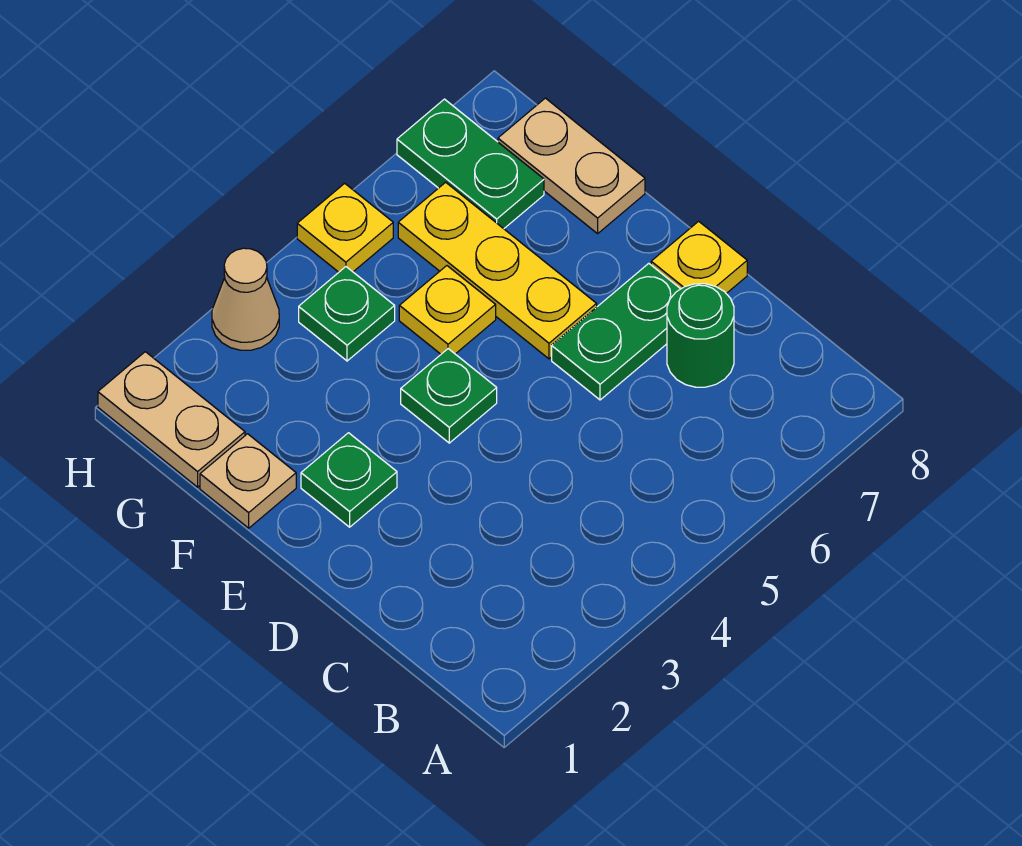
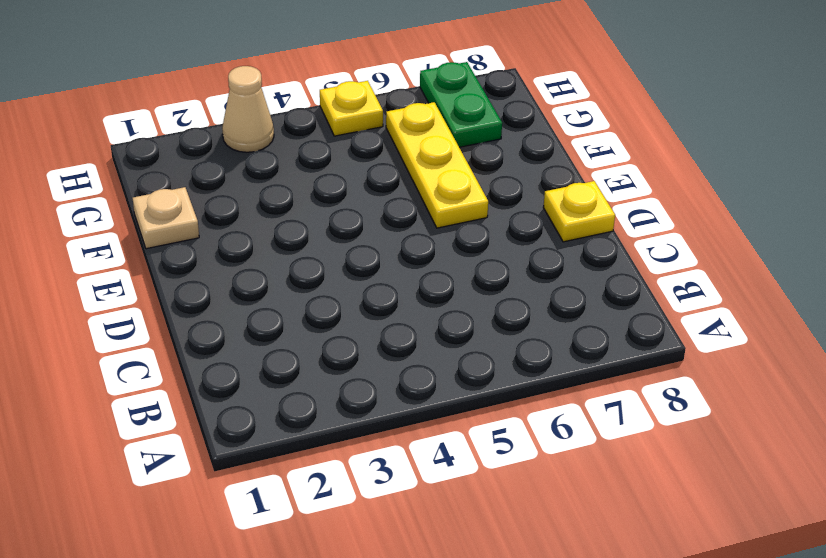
none -> green 1x1 round brick [667,284,734,387]
none -> green 1x2 plate [552,263,680,400]
none -> green 1x1 plate [301,433,397,527]

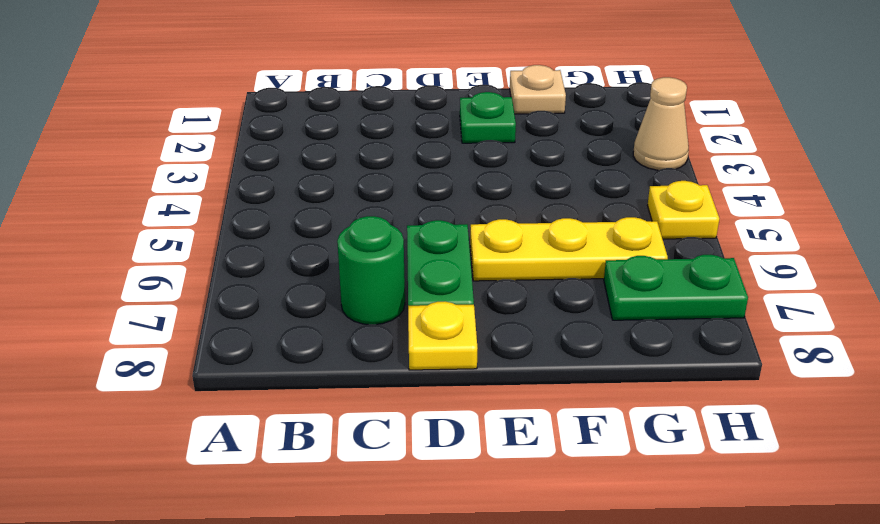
none -> green 1x1 plate [401,349,497,443]
none -> yellow 1x1 plate [399,266,496,354]
none -> tan 1x2 plate [498,98,645,234]

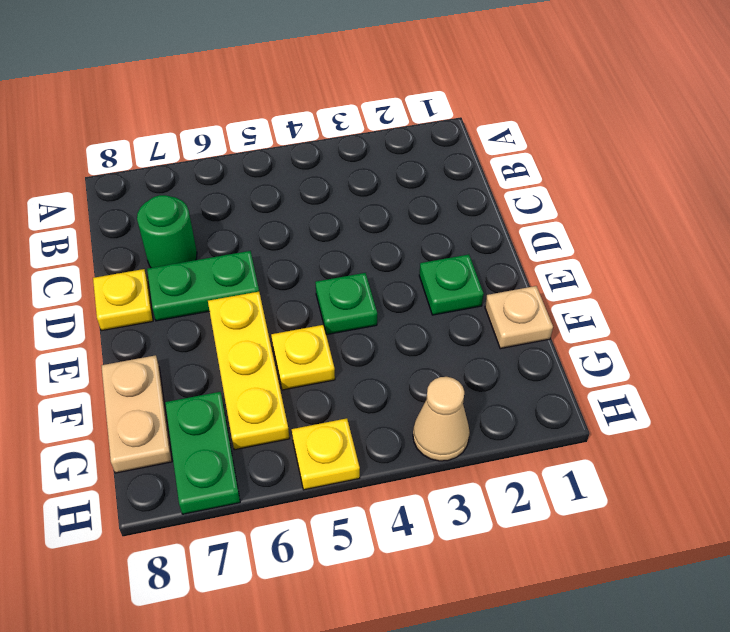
none -> tan 1x2 plate [98,352,245,487]
none -> green 1x1 plate [299,267,395,361]

